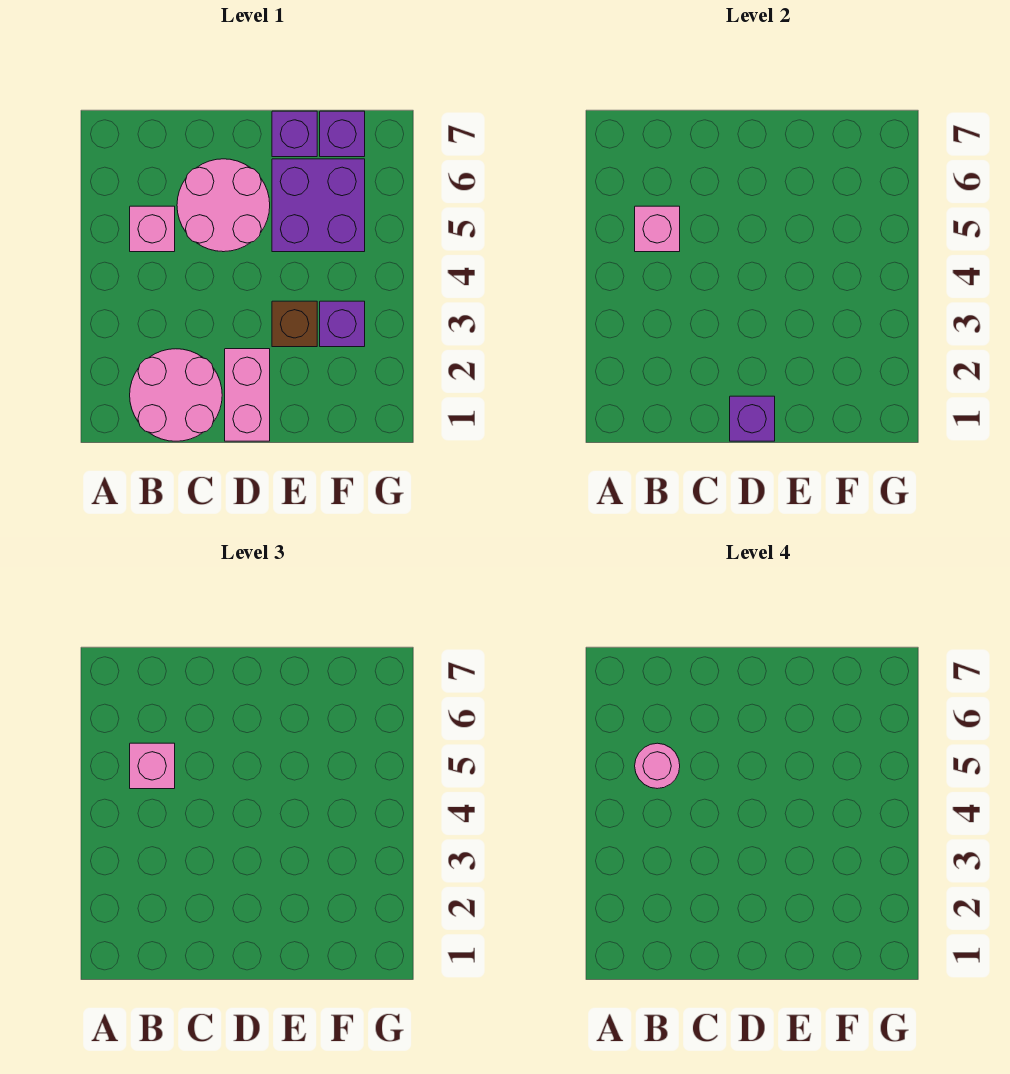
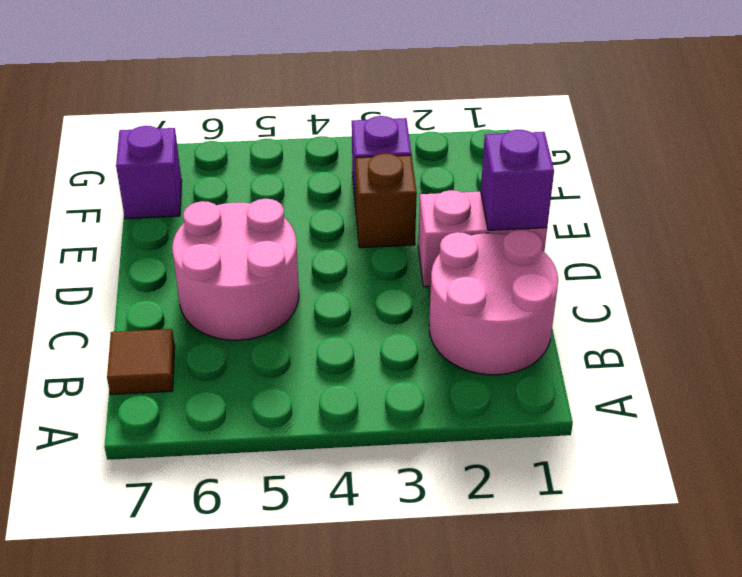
brown 1x1 tile [107,329,175,395] -> none
none -> pink 1x1 brick [130,206,175,252]
none -> purple 2x2 brick [272,159,365,252]
none -> purple 1x1 brick [272,111,317,157]

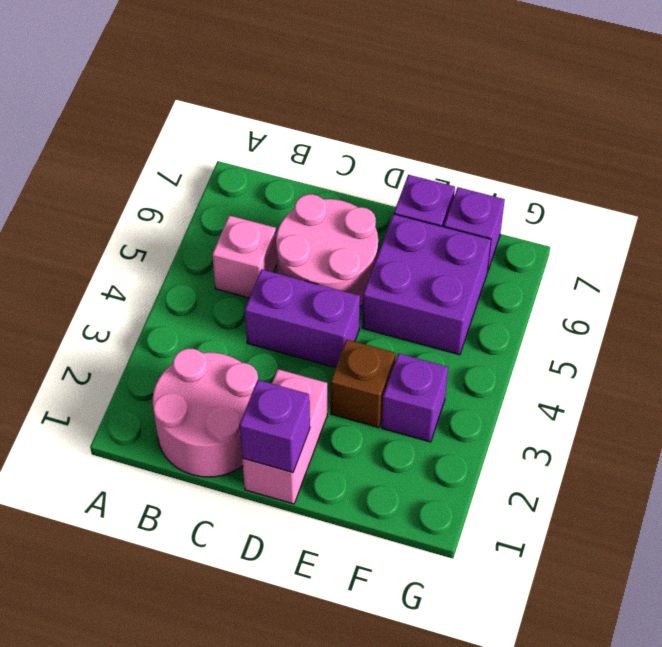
purple 1x2 brick [245,269,360,368] -> none
none -> pink 1x1 brick [635,206,680,252]
none -> pink 1x1 brick [130,743,175,789]
none -> pink 1x1 round brick [635,743,680,789]

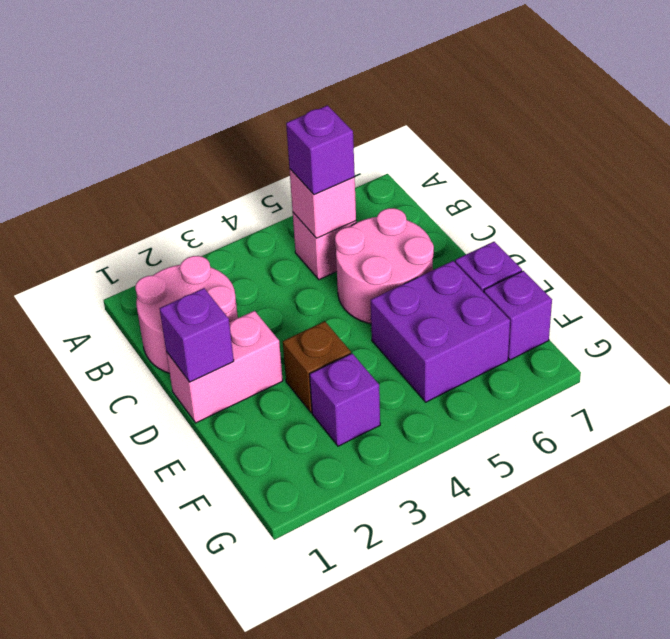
purple 1x1 brick [286,105,355,195] -> pink 1x1 brick [130,743,175,789]
none -> pink 1x1 round brick [635,743,680,789]

